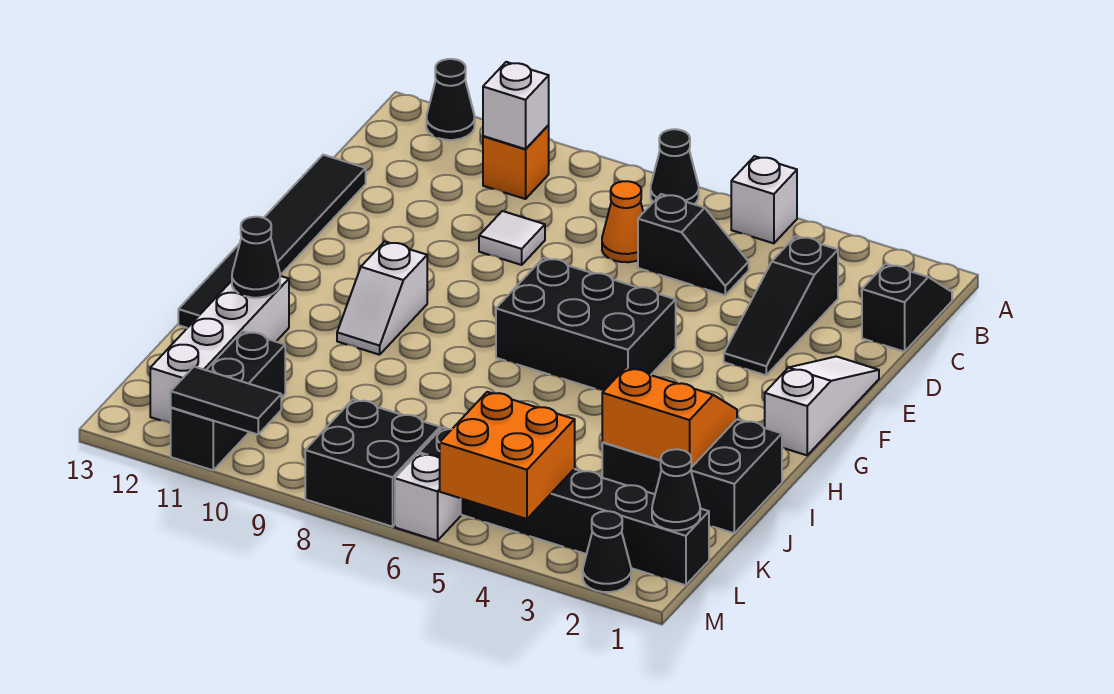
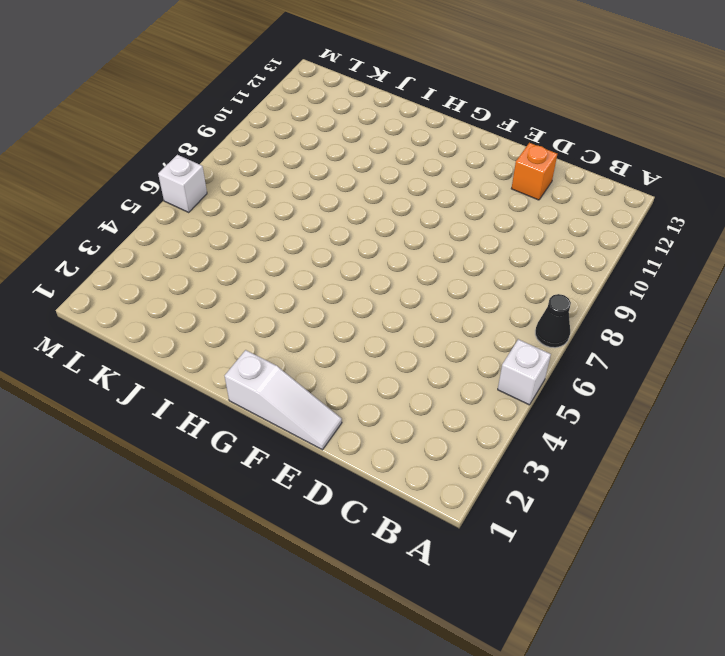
orange 1x1 brick [511,143,557,200] -> orange 1x1 brick moved to [483,125,549,199]
none -> black 1x1 cone [426,59,475,140]
none -> black 1x2 slope [862,264,952,352]
none -> black 1x3 slope [724,236,838,375]

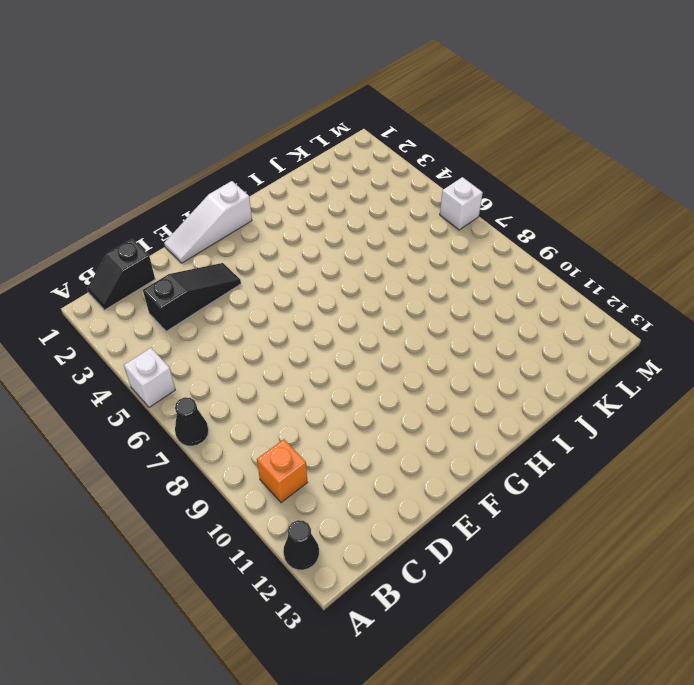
none -> black 1x2 slope [638,194,749,295]
none -> orange 1x1 cone [602,181,643,262]
none -> white 1x1 tile [479,211,545,265]

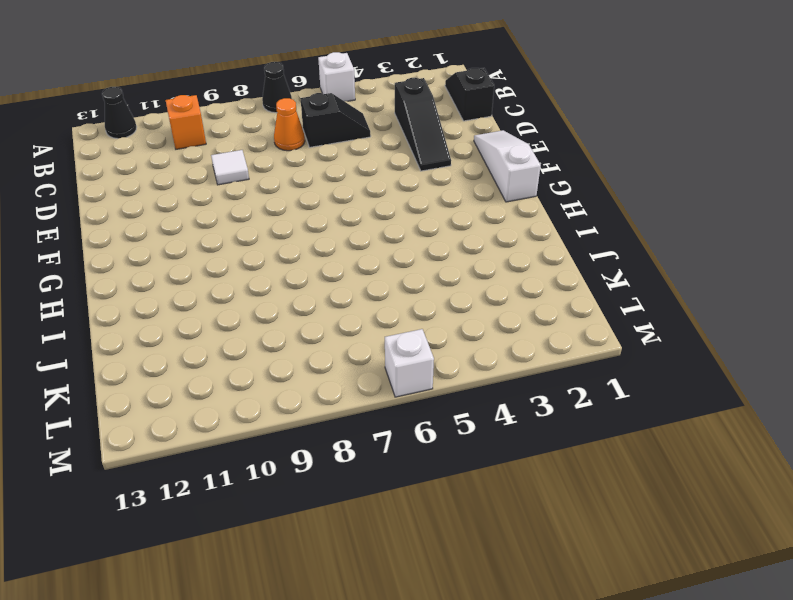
none -> black 1x6 tile [178,155,366,328]
none -> black 2x3 brick [496,258,676,391]
none -> white 1x2 slope [337,242,427,355]

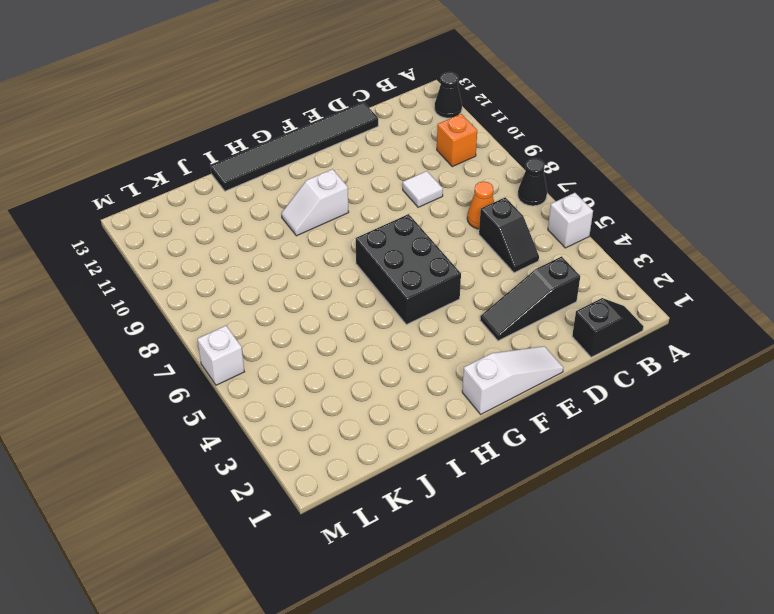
none -> black 2x3 brick [602,419,782,533]
none -> white 1x4 brick [150,276,289,423]
none -> black 1x3 brick [171,331,285,470]

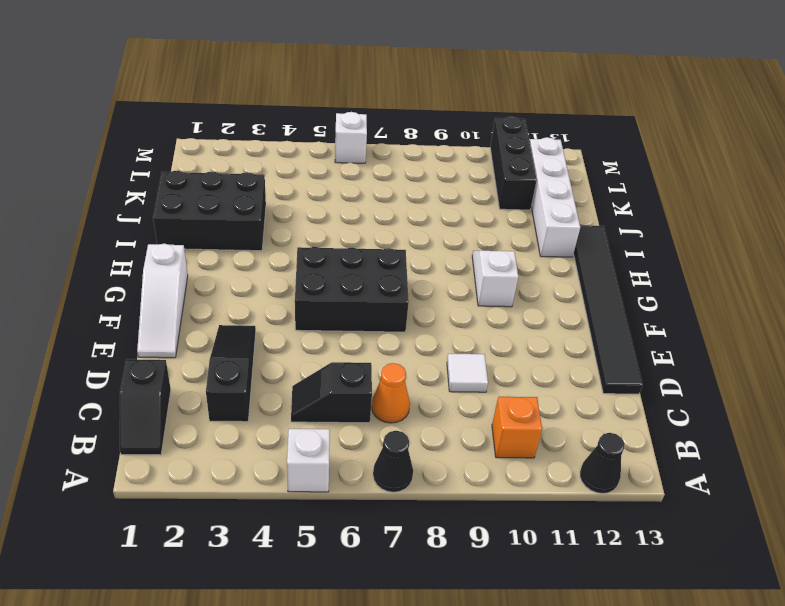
none -> black 1x6 brick [419,428,709,585]
none -> black 2x2 brick [305,400,440,527]
none -> black 1x1 cone [583,511,631,592]

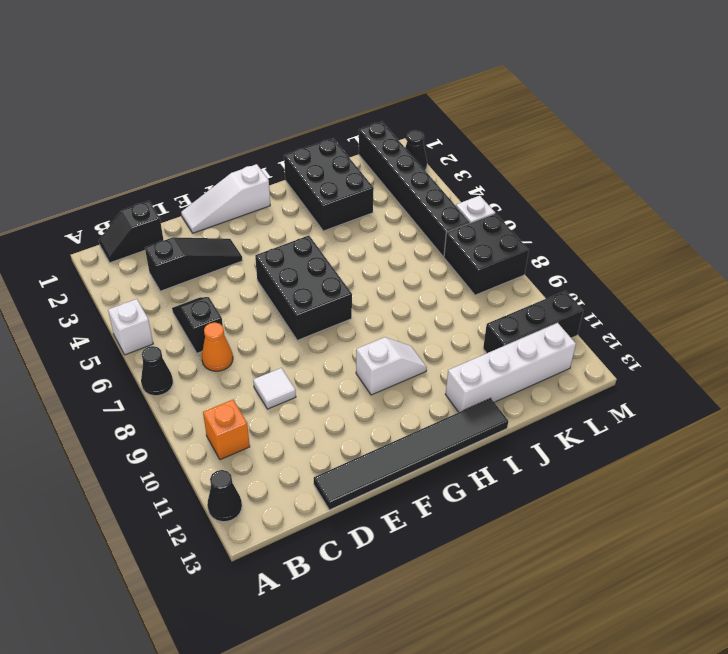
none -> white 1x1 brick [483,62,549,149]
none -> orange 2x2 slope [602,367,737,468]
none -> black 1x1 cone [232,217,280,298]

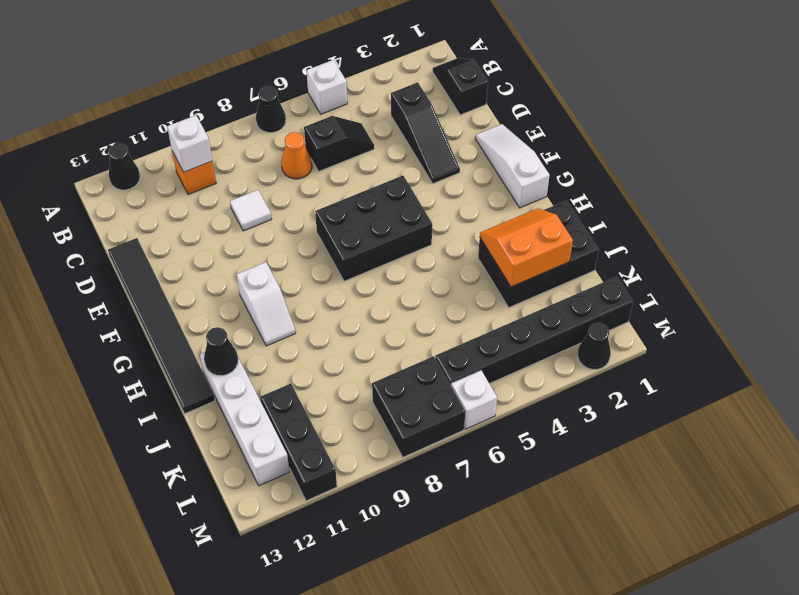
none -> black 1x1 cone [652,449,700,530]
none -> orange 2x2 brick [440,392,575,519]
none -> black 1x2 tile [171,367,281,435]

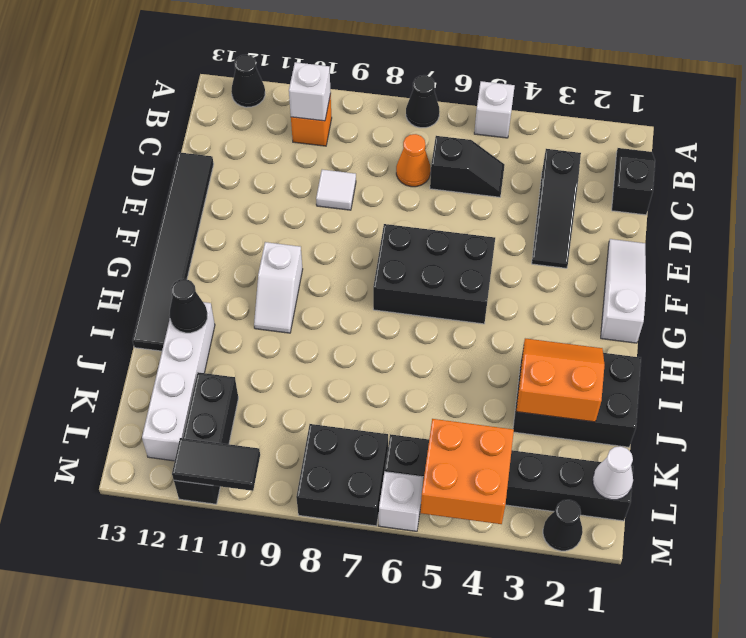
white 1x1 cone [593,446,633,500] -> black 1x1 cone [652,449,700,530]

